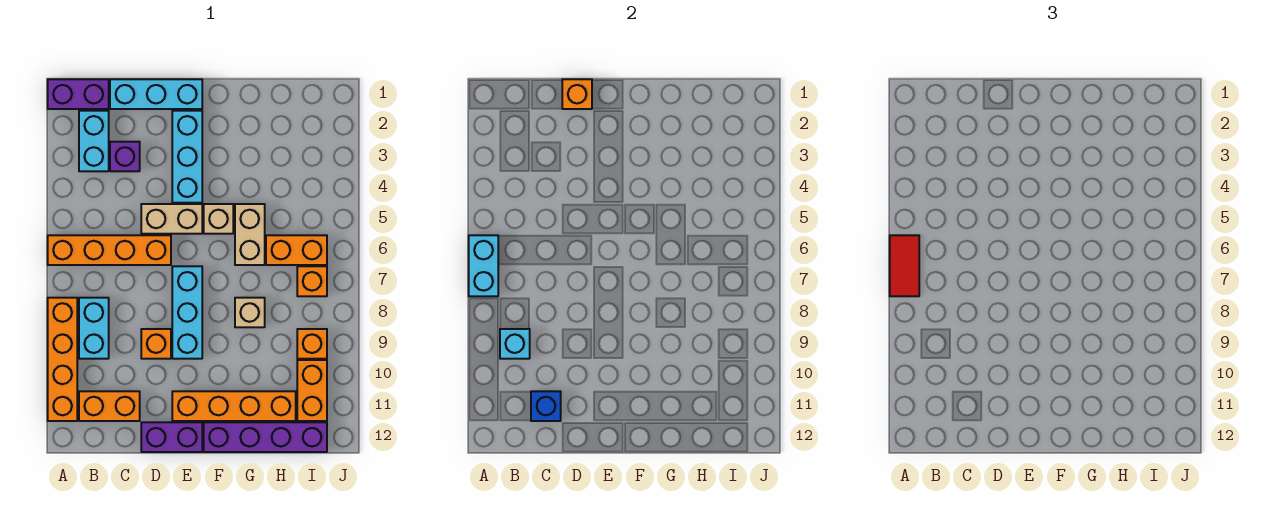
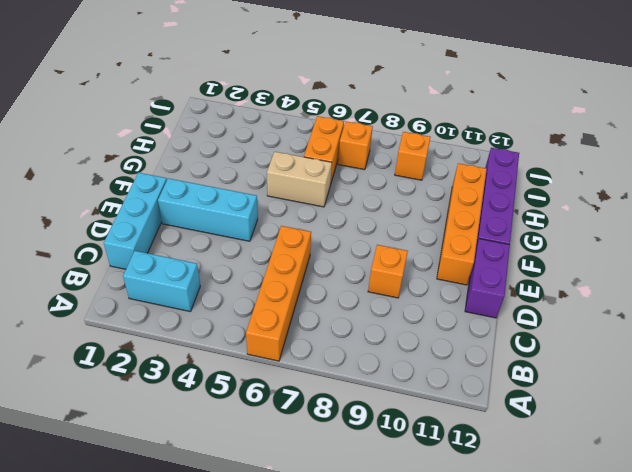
none -> purple 1x2 brick [48,79,109,109]
none -> orange 1x4 brick [48,298,77,421]
none -> cyan 1x2 brick [79,298,109,359]

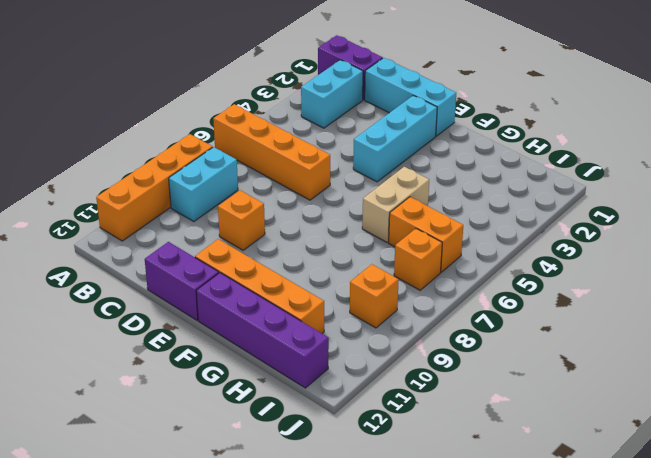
none -> orange 1x2 brick [79,391,140,421]
none -> purple 1x1 brick [110,142,140,171]
none -> tan 1x2 brick [141,204,202,234]

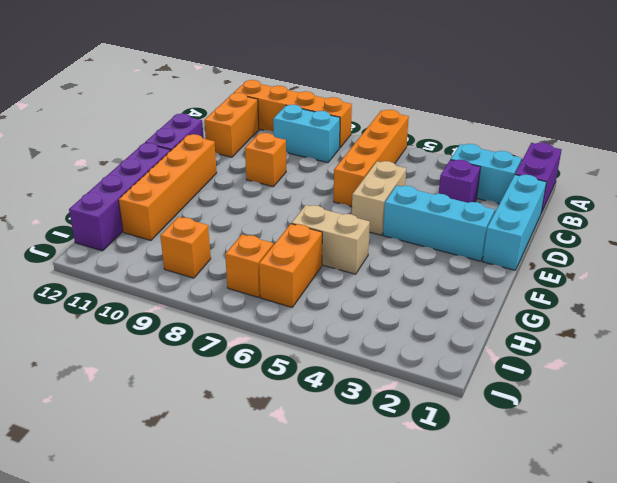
none -> cyan 1x3 brick [172,266,202,359]
none -> tan 1x1 brick [204,204,233,234]
none -> tan 1x1 brick [235,298,265,327]

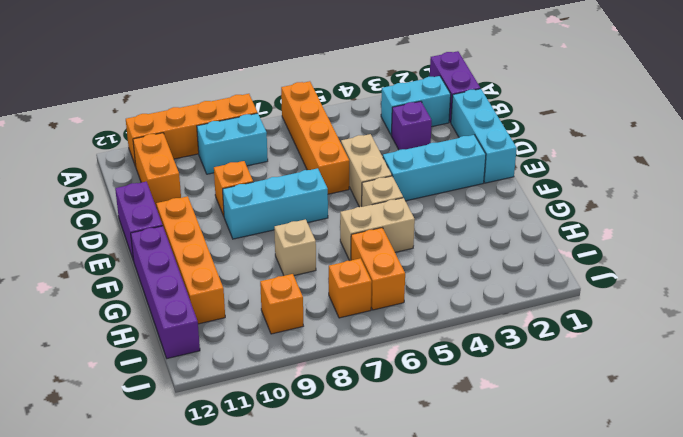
none -> orange 1x2 brick [297,360,327,421]
none -> cyan 1x2 brick [469,235,498,296]
none -> cyan 1x1 brick [500,329,530,359]

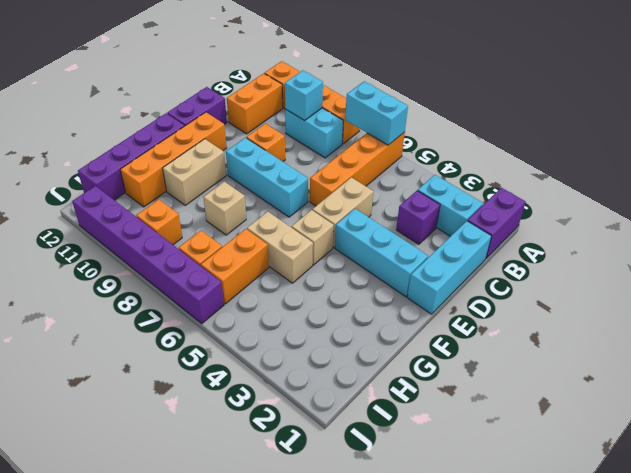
tan 1x2 brick [163,139,226,205] -> none
purple 1x6 brick [72,186,224,324] -> none
none -> orange 1x2 brick [297,360,327,421]
none -> blue 1x1 brick [531,391,561,421]
none -> orange 1x1 brick [562,79,592,109]

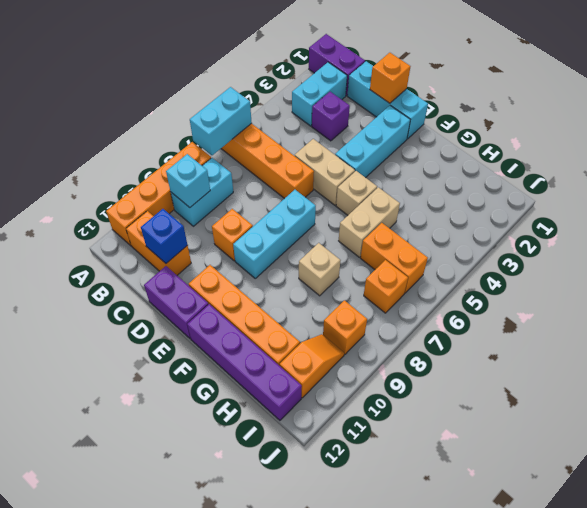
orange 1x2 slope [280,334,344,398] -> orange 1x2 brick [297,360,327,421]
none -> red 1x2 tile [890,235,919,296]

